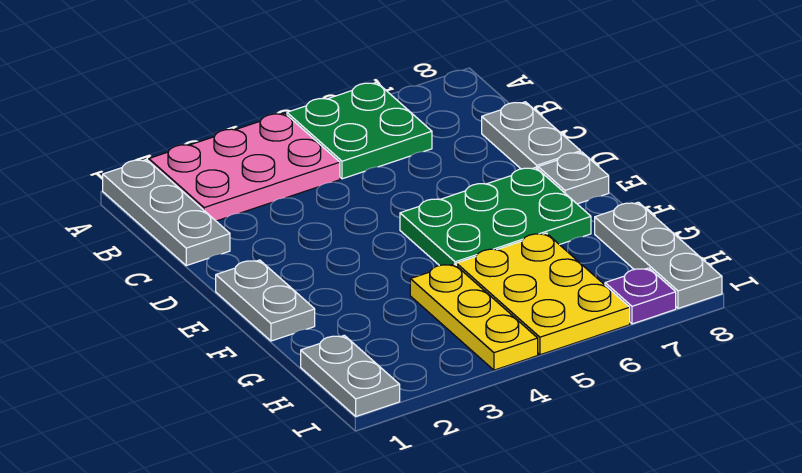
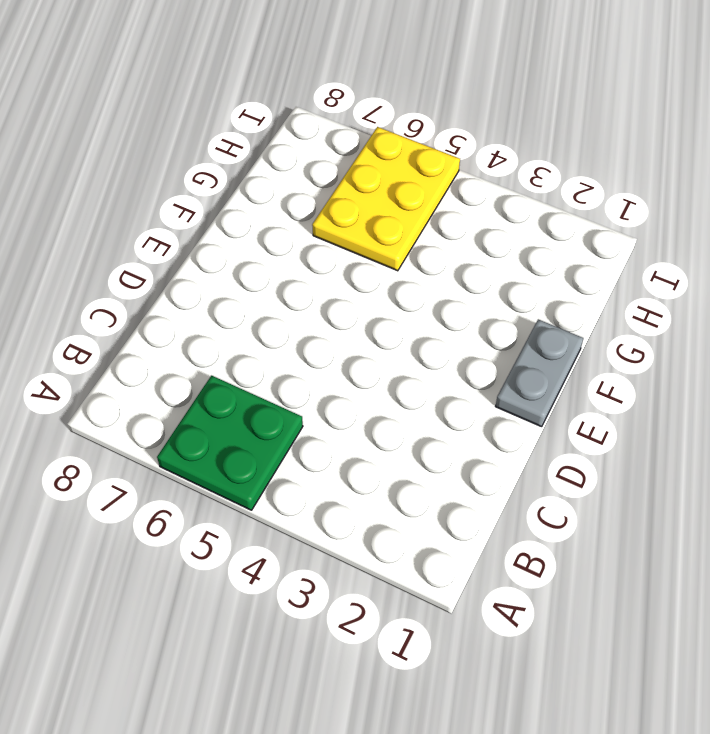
none -> grey 1x3 plate [103,160,230,266]
none -> pink 2x3 plate [149,113,340,221]
none -> grey 1x2 plate [482,102,581,169]

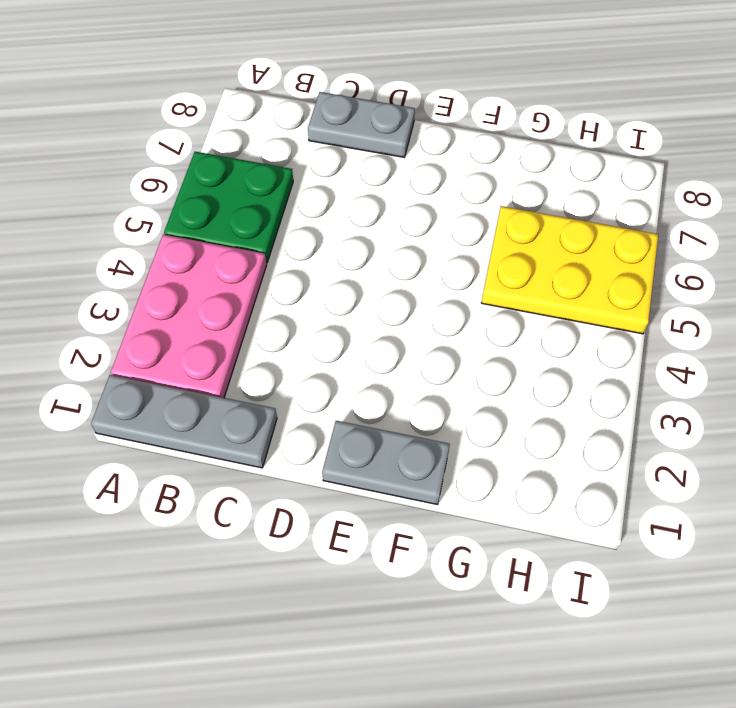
none -> green 2x3 plate [400,167,591,266]
none -> grey 1x1 plate [538,152,609,204]
none -> yellow 1x3 plate [410,264,538,370]

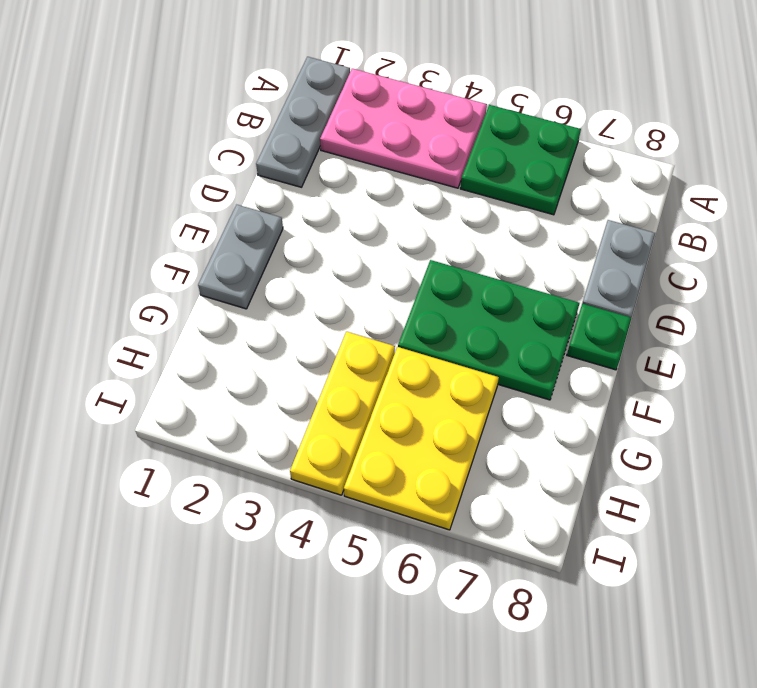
green 1x1 plate [567,304,631,370] -> grey 1x1 plate [538,152,609,204]
none -> grey 1x3 plate [595,202,722,308]
none -> grey 1x2 plate [301,335,400,416]
none -> purple 1x1 plate [605,268,676,324]

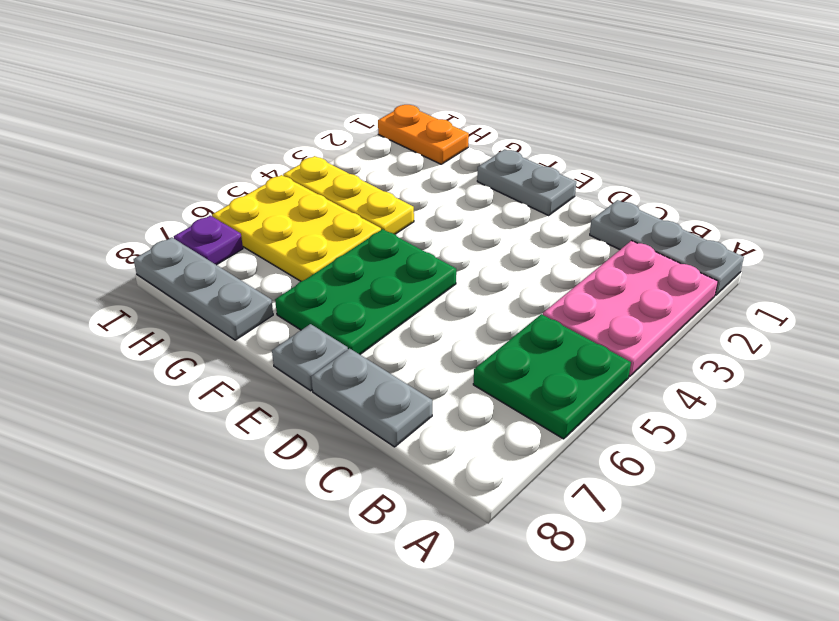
orange 1x2 plate [378,105,469,164] -> grey 1x2 plate [301,335,400,416]

